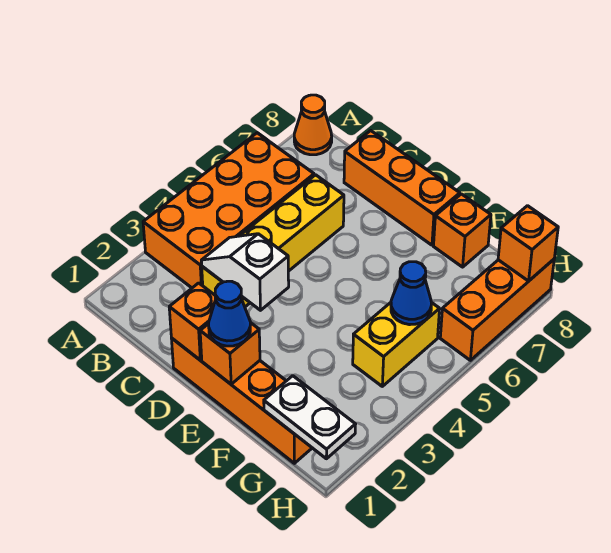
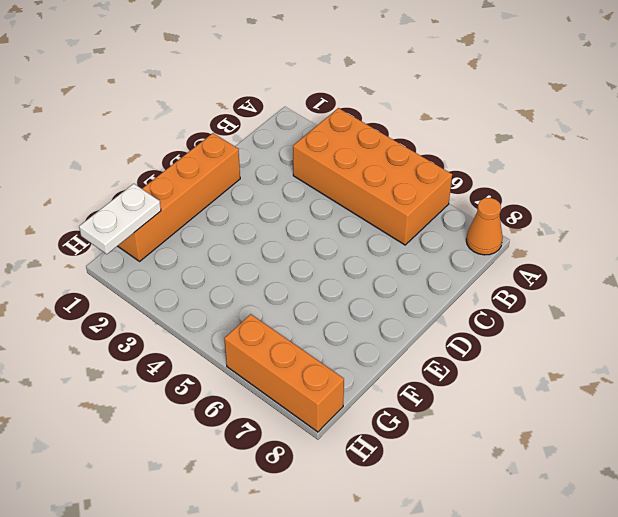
none -> yellow 1x4 brick [202,175,344,307]
none -> orange 1x3 brick [344,131,460,245]
none -> orange 1x1 brick [434,194,491,267]

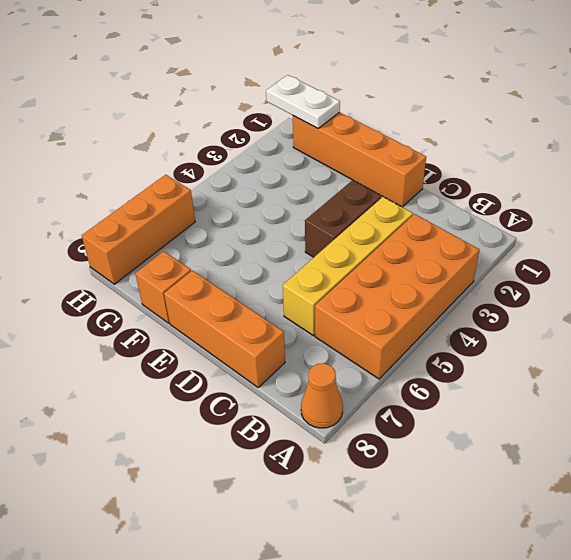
brown 1x2 brick [305,180,381,257] -> none
none -> yellow 1x2 brick [353,302,440,386]
none -> white 1x2 slope [201,234,289,310]
none -> orange 1x1 brick [169,283,215,360]

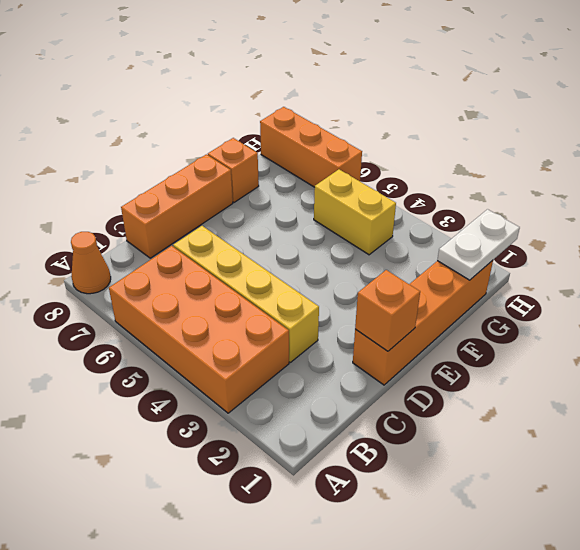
none -> white 1x2 slope [201,234,289,310]
none -> orange 1x1 brick [200,322,260,384]
none -> blue 1x1 cone [391,262,431,325]

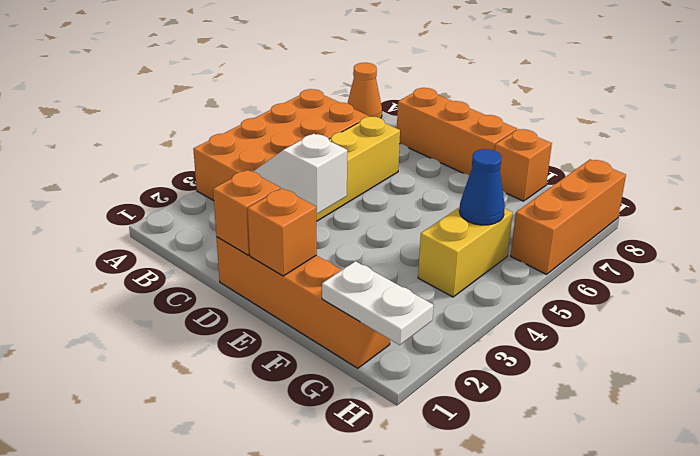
none -> orange 1x1 brick [498,206,558,281]
none -> blue 1x1 cone [209,281,250,346]

